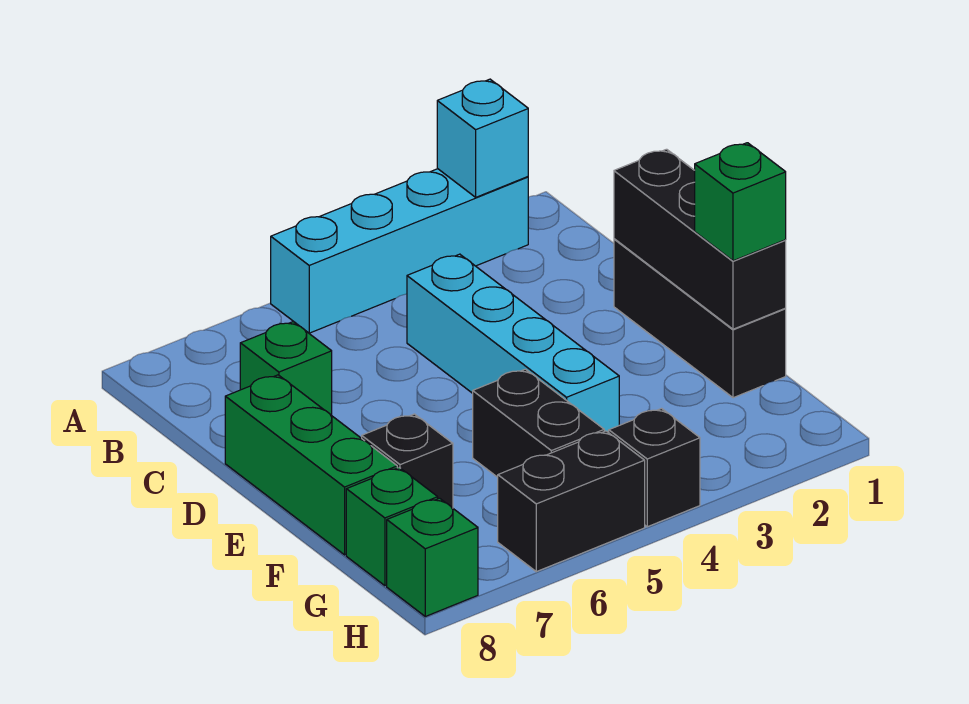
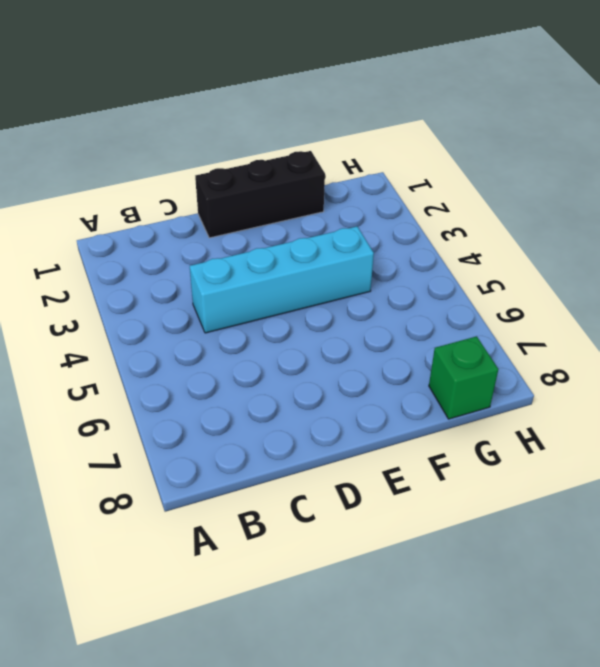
none -> cyan 1x4 brick [271,169,528,333]
none -> green 1x1 brick [240,322,332,415]
none -> green 1x3 brick [225,375,397,555]

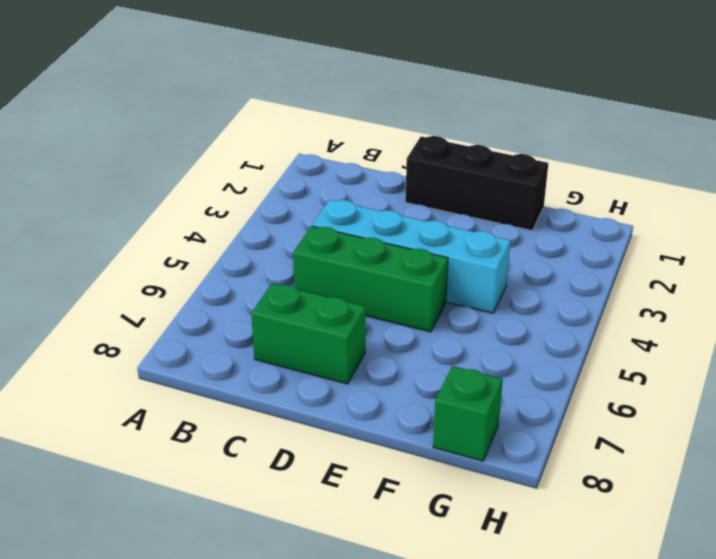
green 1x3 brick [293,226,448,332] -> green 1x3 brick moved to [225,375,397,555]
green 1x2 brick [251,283,366,384] -> green 1x1 brick [240,322,332,415]
none -> cyan 1x4 brick [271,169,528,333]
none -> black 1x2 brick [473,369,604,477]
none -> black 1x1 brick [362,414,453,508]

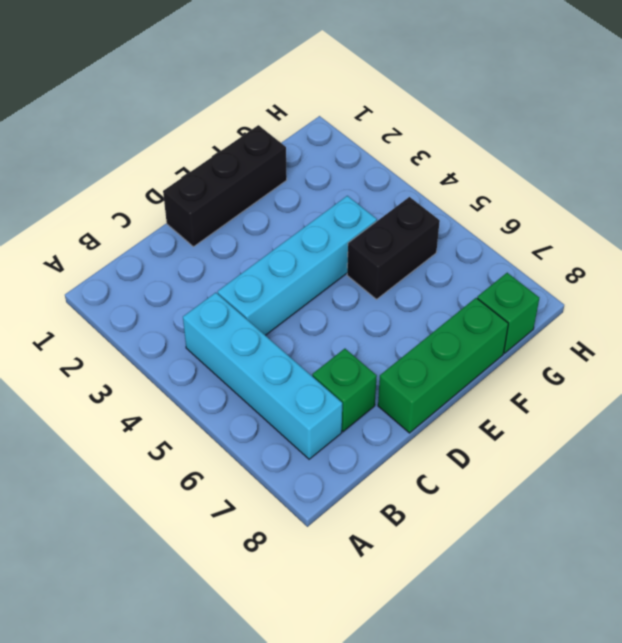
cyan 1x4 brick [183,293,342,459] -> cyan 1x4 brick moved to [271,169,528,333]
none -> black 1x1 brick [362,414,453,508]
none -> black 1x1 brick [609,409,700,527]
none -> black 1x2 brick [498,431,645,572]

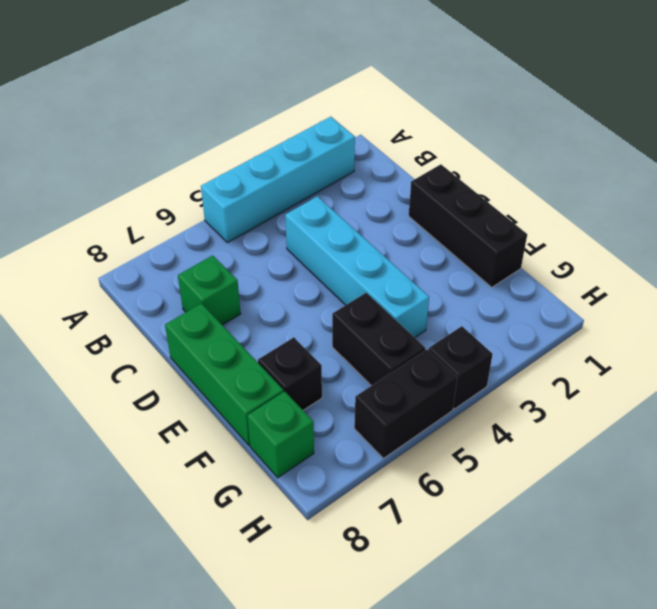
none -> green 1x1 brick [387,498,478,616]
none -> cyan 1x1 brick [437,79,528,197]
none -> black 1x3 brick [614,149,786,329]

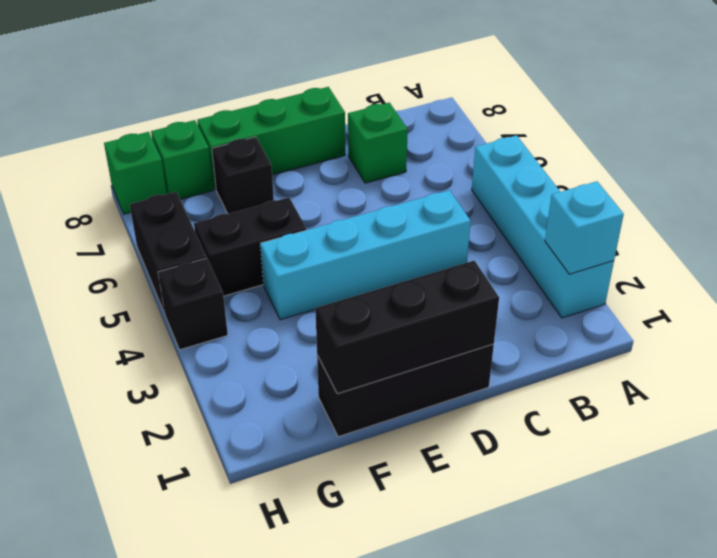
none -> green 1x1 brick [695,143,786,261]

